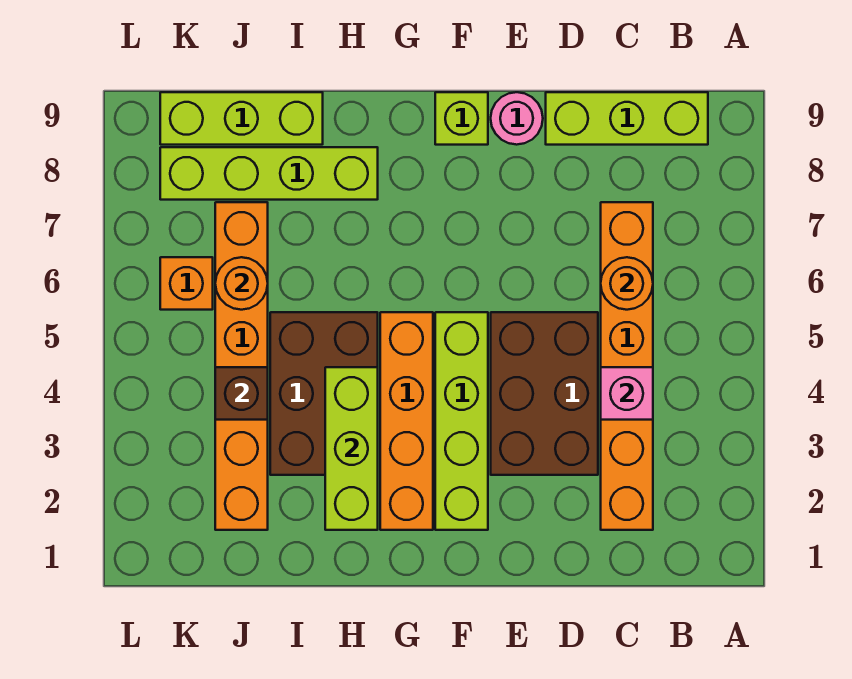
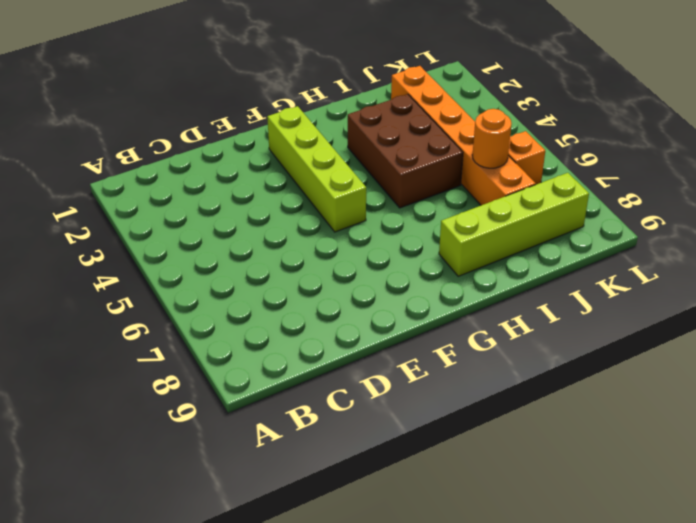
none -> lime 1x3 brick [546,92,708,145]
none -> orange 1x6 brick [601,202,653,530]
none -> brown 2x3 brick [491,312,598,475]

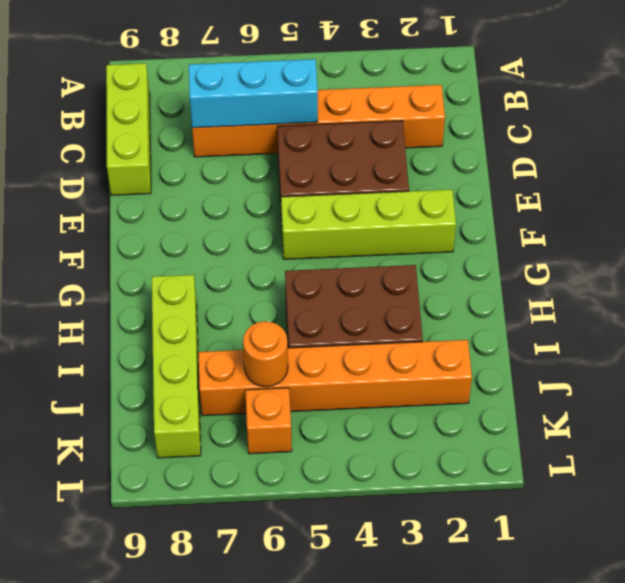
cyan 1x3 brick [189,59,318,128] -> orange 1x1 round brick [601,257,653,310]
none -> pink 1x1 round brick [491,92,543,145]
none -> lime 1x1 brick [435,92,488,145]
none -> orange 1x4 brick [380,312,433,530]

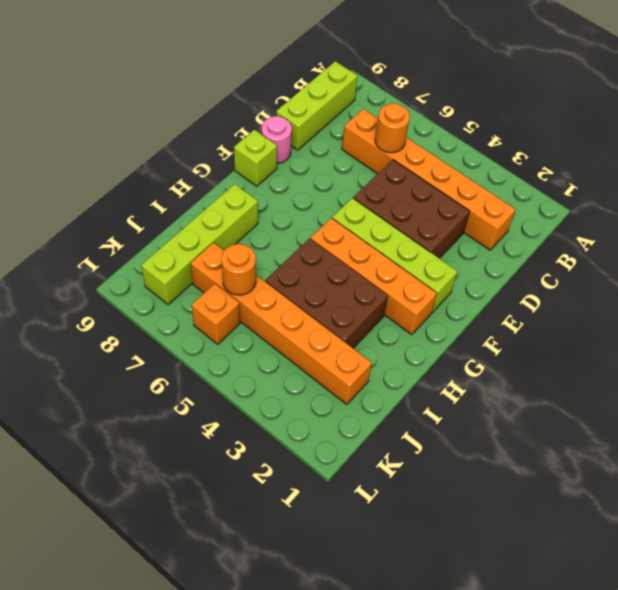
none -> lime 1x3 brick [160,92,323,145]
none -> pink 1x1 brick [601,367,653,420]
none -> lime 1x3 brick [325,367,378,530]

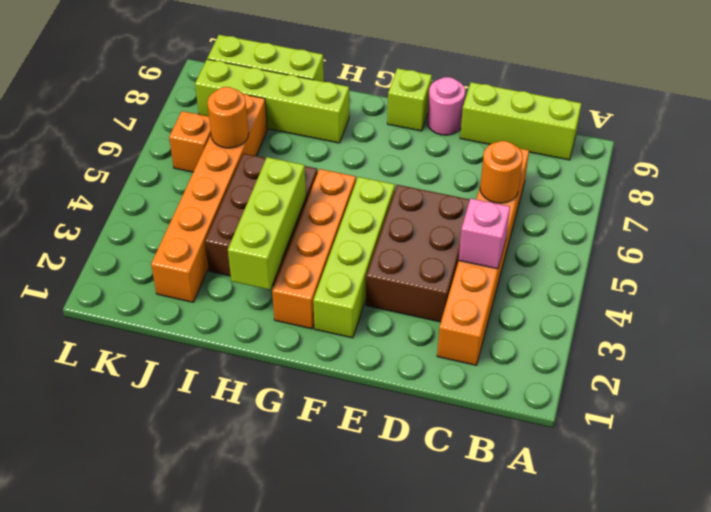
none -> brown 1x1 brick [215,367,268,420]

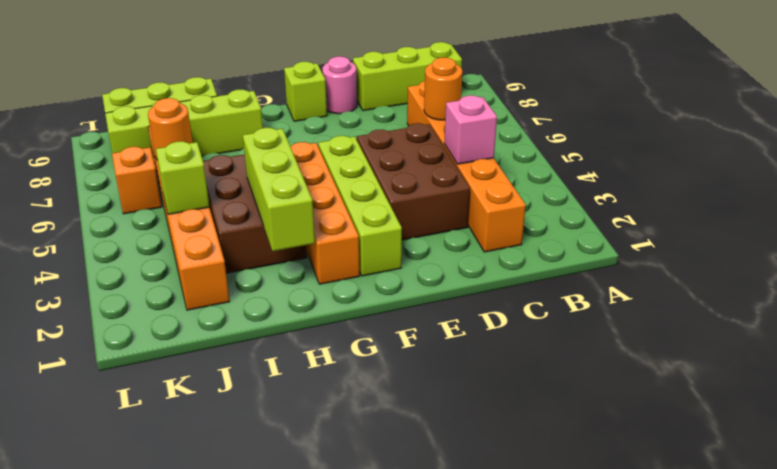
lime 1x1 brick [156,141,209,214] -> brown 1x1 brick [215,367,268,420]

